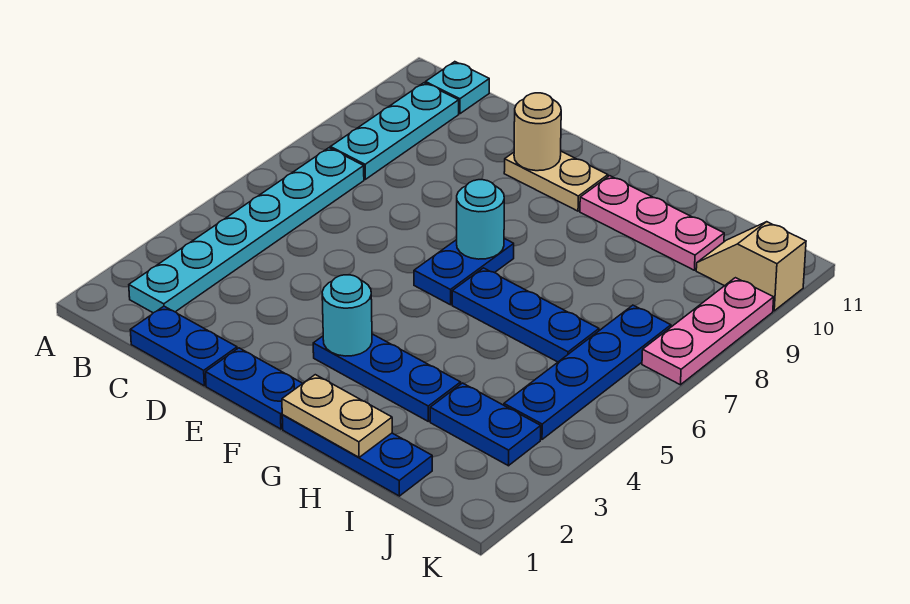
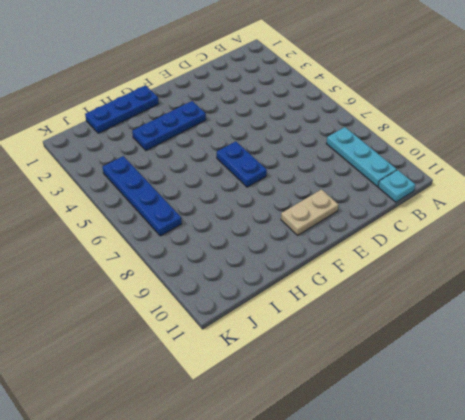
none -> cyan 1x6 plate [129,148,364,313]
none -> blue 1x2 plate [131,306,237,386]
none -> blue 1x2 plate [206,348,303,429]

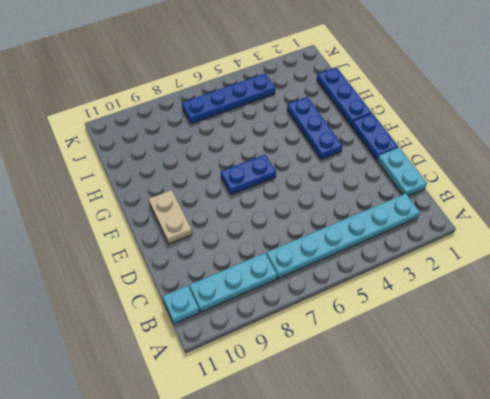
cyan 1x2 plate [377,147,427,196] -> blue 1x2 plate [131,306,237,386]
none -> blue 1x3 plate [452,268,599,362]
none -> pink 1x3 plate [580,176,724,270]
none -> blue 1x2 plate [430,383,541,466]

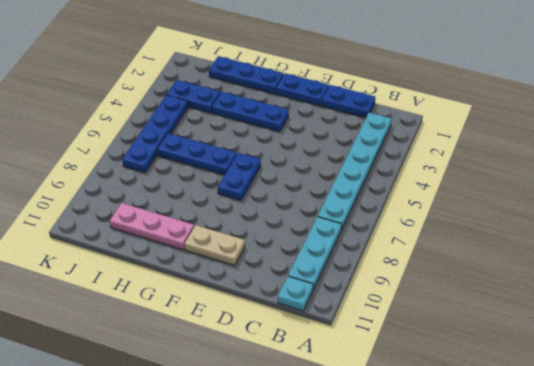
none -> tan 1x2 slope [696,222,806,311]
none -> pink 1x3 plate [642,278,774,385]
none -> tan 1x1 round brick [514,93,561,171]

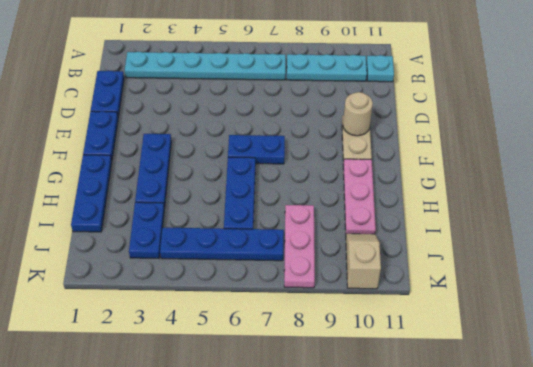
pink 1x3 plate [284,205,315,288] -> pink 1x3 plate turned to [642,278,774,385]
none -> cyan 1x1 round brick [322,275,372,356]
none -> cyan 1x1 round brick [457,180,504,259]
none -> tan 1x2 plate [282,375,392,457]

